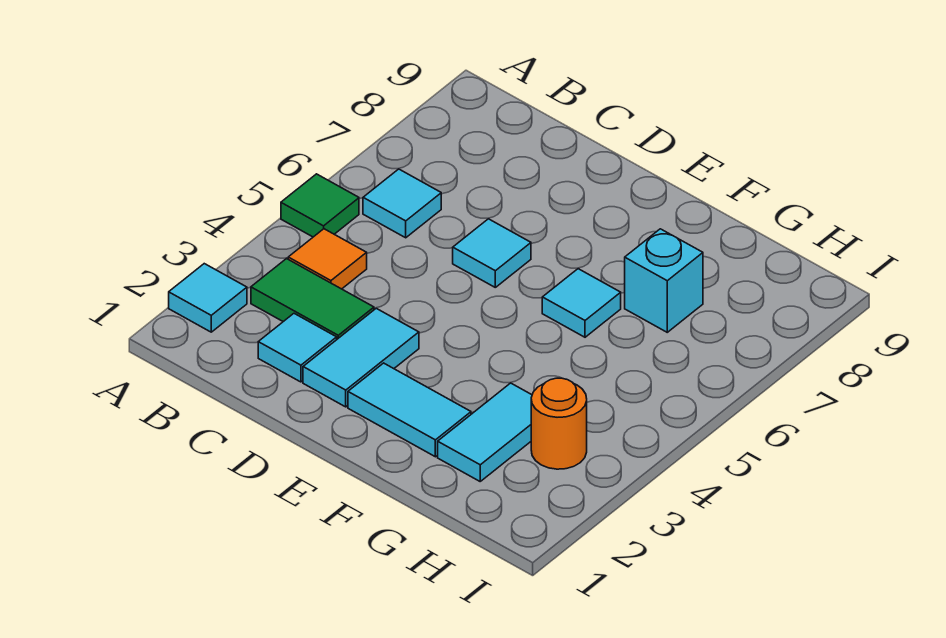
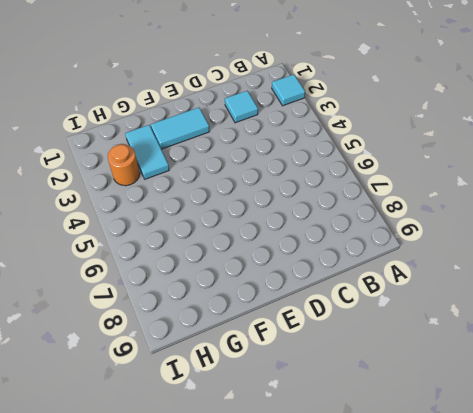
none -> green 1x1 tile [281,174,359,237]
none -> green 1x2 tile [251,259,374,339]
none -> orange 1x1 tile [288,229,367,289]

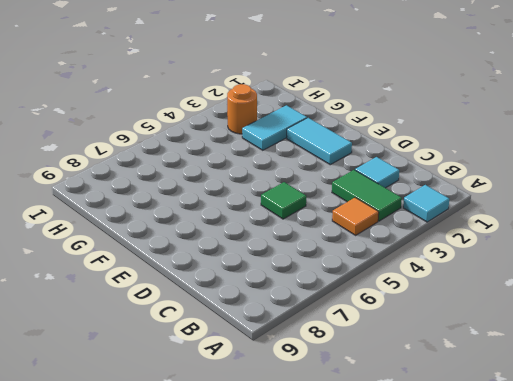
green 1x1 tile [261,182,306,219] -> green 1x1 tile moved to [281,174,359,237]
none -> cyan 1x1 tile [363,169,441,238]
none -> cyan 1x2 tile [303,308,419,407]
none -> cyan 1x1 tile [453,219,531,287]

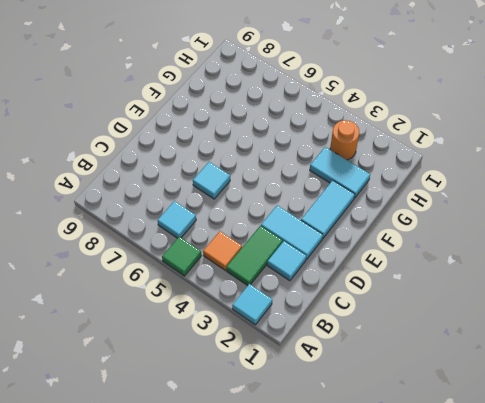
none -> cyan 1x1 tile [542,269,621,337]
none -> cyan 1x1 brick [625,229,703,332]

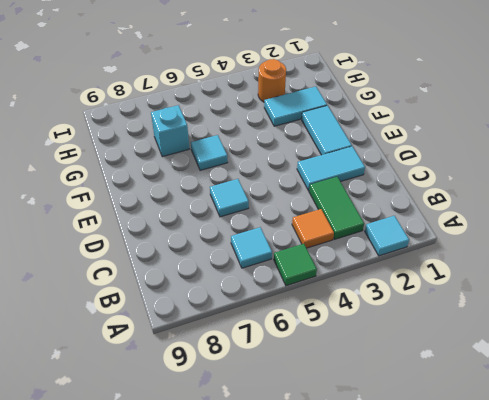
none -> cyan 1x1 tile [258,314,337,382]

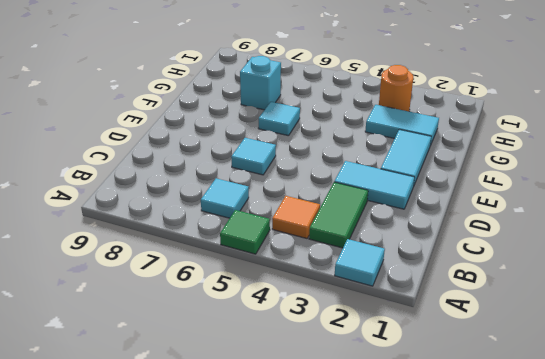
none -> cyan 1x1 tile [258,314,337,382]

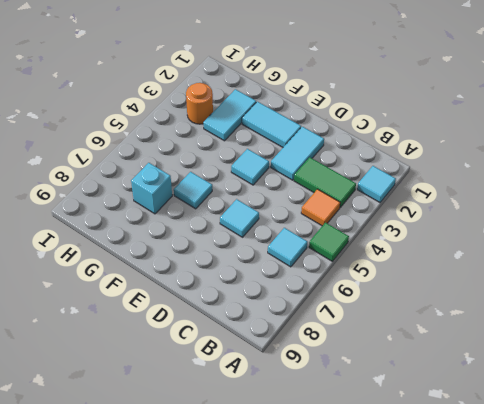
cyan 1x1 tile [231,149,269,185] -> cyan 1x1 tile moved to [258,314,337,382]

